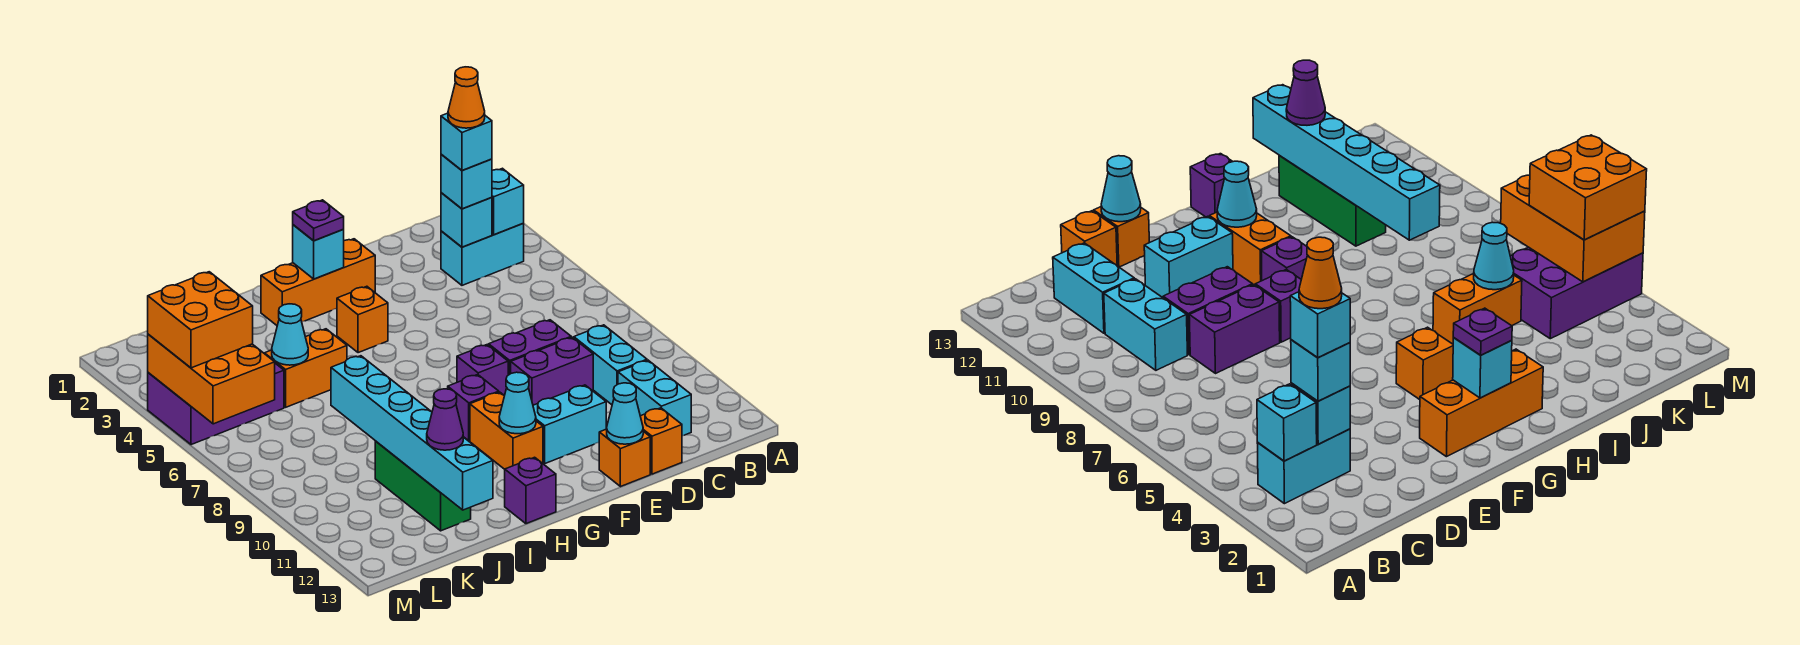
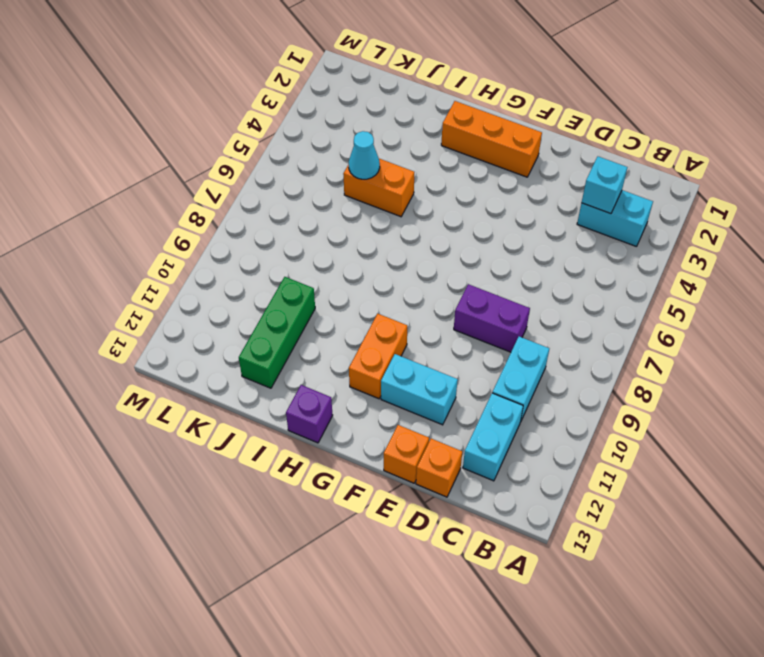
none -> purple 1x2 brick [511,337,593,405]
none -> purple 1x1 brick [457,345,508,396]
none -> orange 1x1 brick [337,286,388,353]
none -> purple 1x1 brick [448,375,499,441]

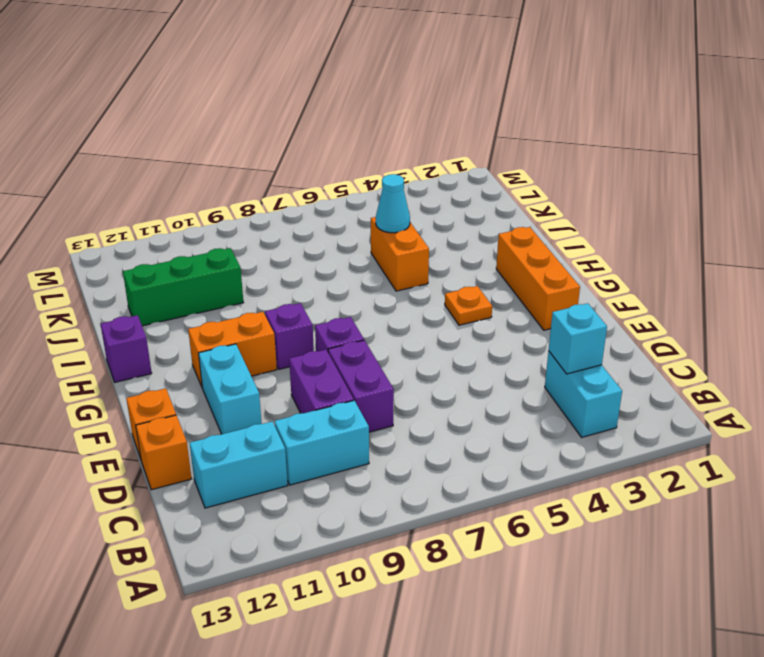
orange 1x1 plate [445,286,492,325] -> orange 1x1 brick [337,286,388,353]
none -> purple 2x3 brick [148,363,284,445]
none -> cyan 1x1 brick [492,168,524,235]
none -> cyan 1x1 cone [607,383,643,444]
none -> cyan 1x1 brick [293,225,344,279]

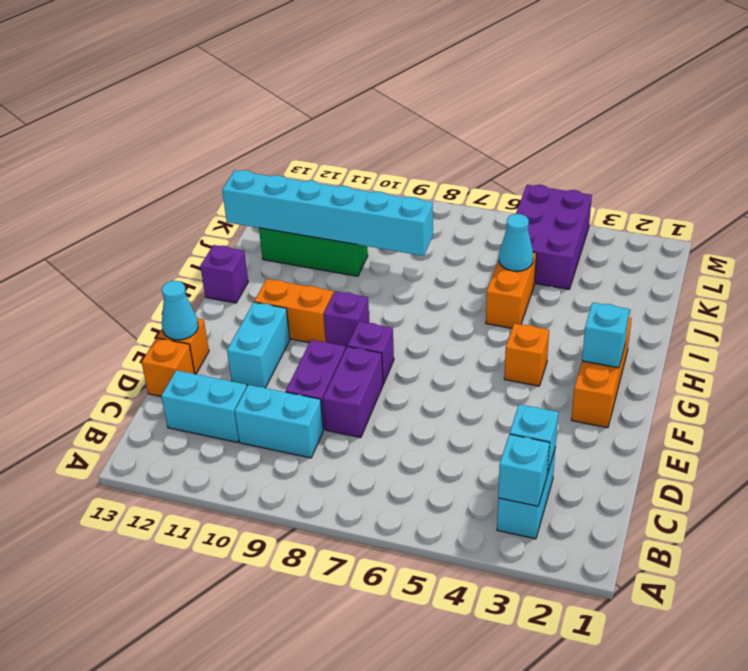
none -> cyan 1x1 cone [499,372,536,434]
none -> orange 2x3 brick [148,334,275,424]
none -> cyan 1x1 brick [441,154,492,209]
none -> purple 1x1 plate [293,200,344,241]

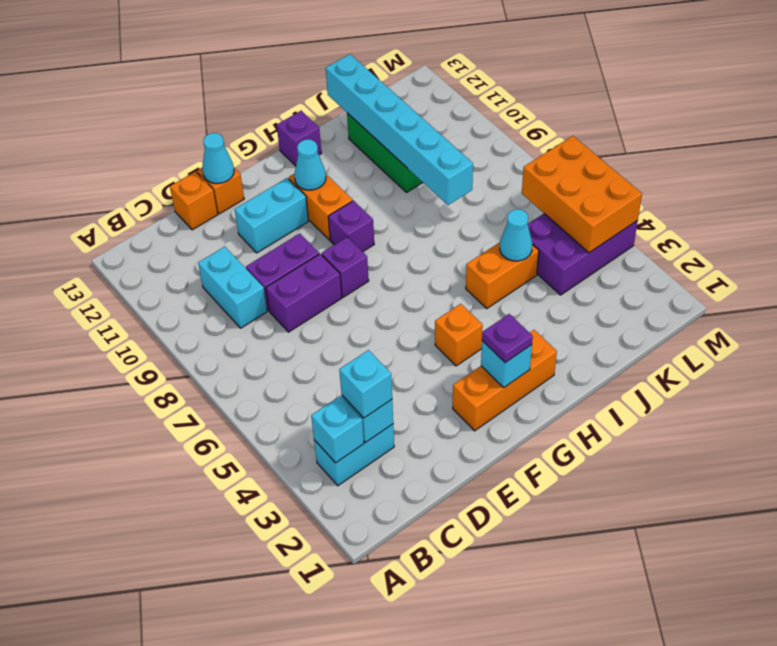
none -> cyan 1x2 brick [618,360,691,436]
none -> purple 1x1 cone [427,389,463,450]
none -> orange 2x2 brick [148,272,253,368]
none -> cyan 1x1 brick [441,113,492,171]

